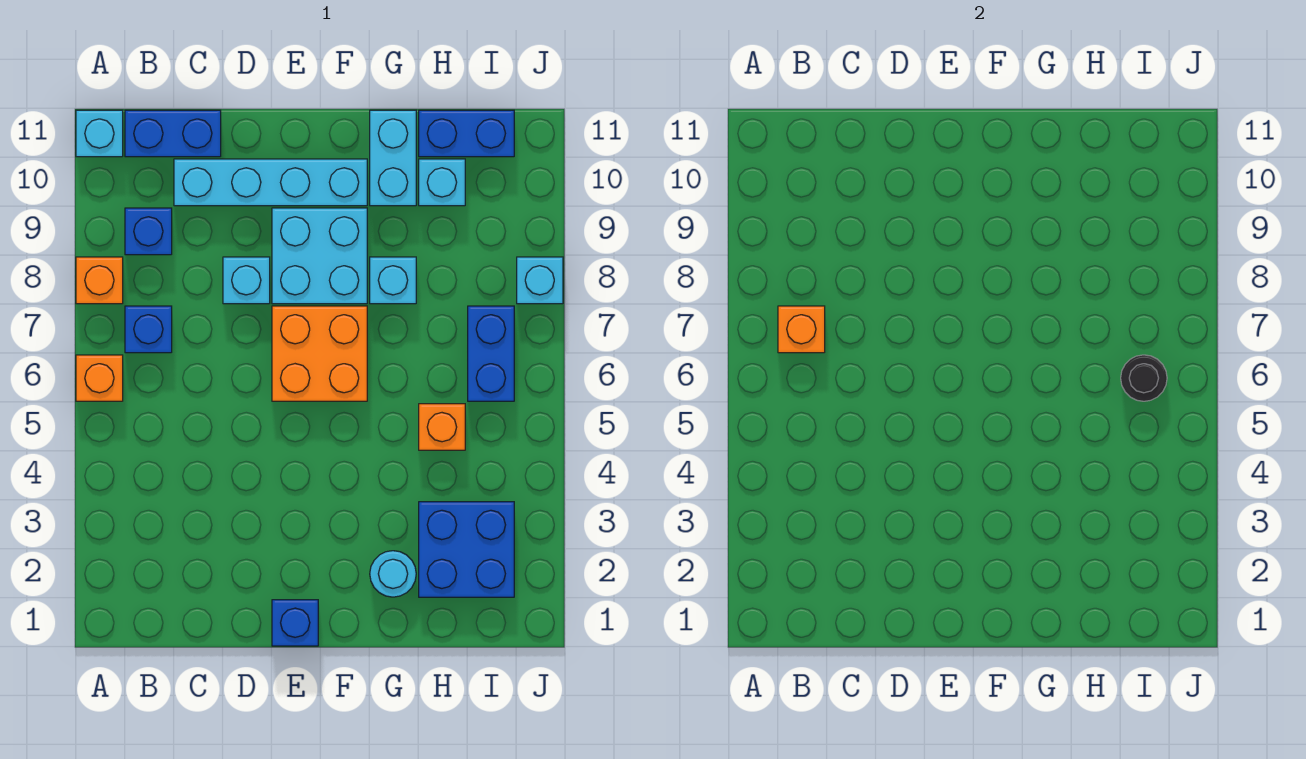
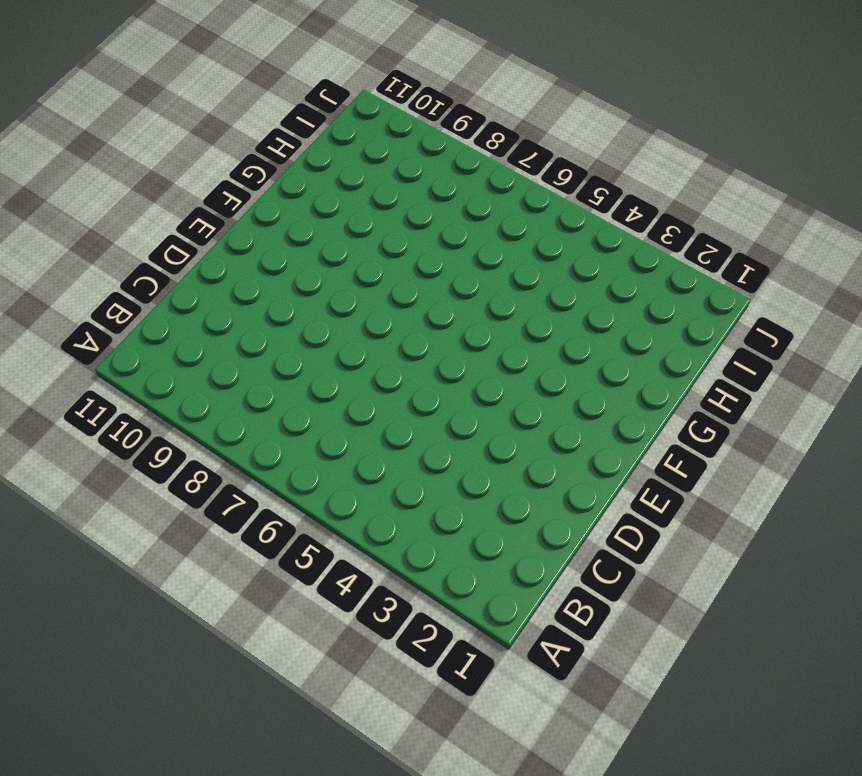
none -> orange 1x1 brick [76,355,123,401]
none -> orange 1x1 brick [76,257,123,304]
none -> cyan 1x1 brick [76,110,123,157]

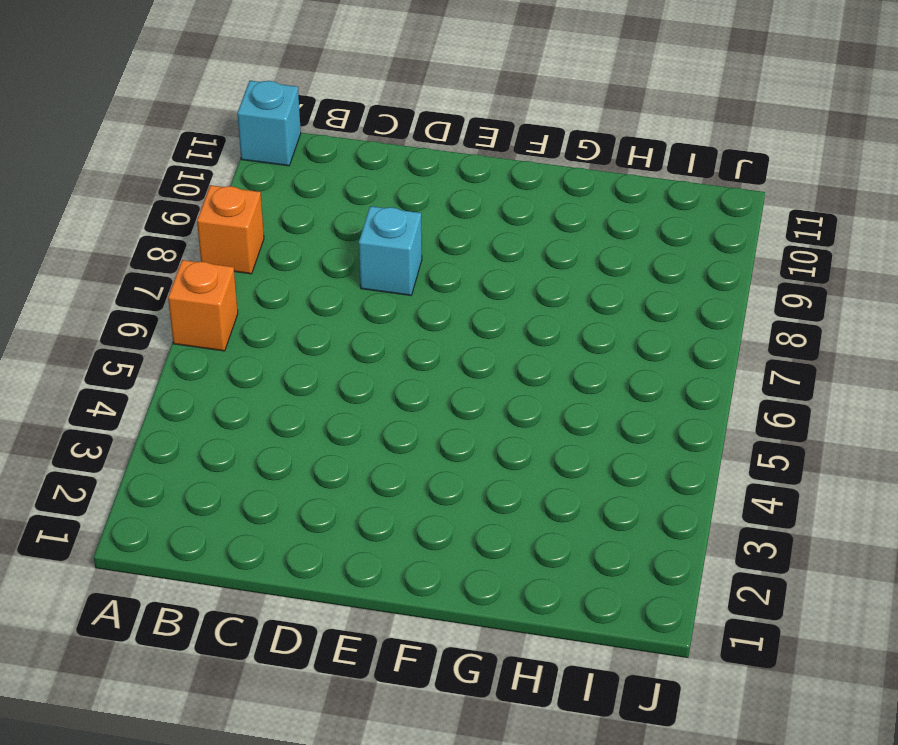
none -> blue 1x1 brick [125,306,172,353]
none -> blue 1x1 brick [125,208,172,255]
none -> blue 1x2 brick [125,110,221,157]

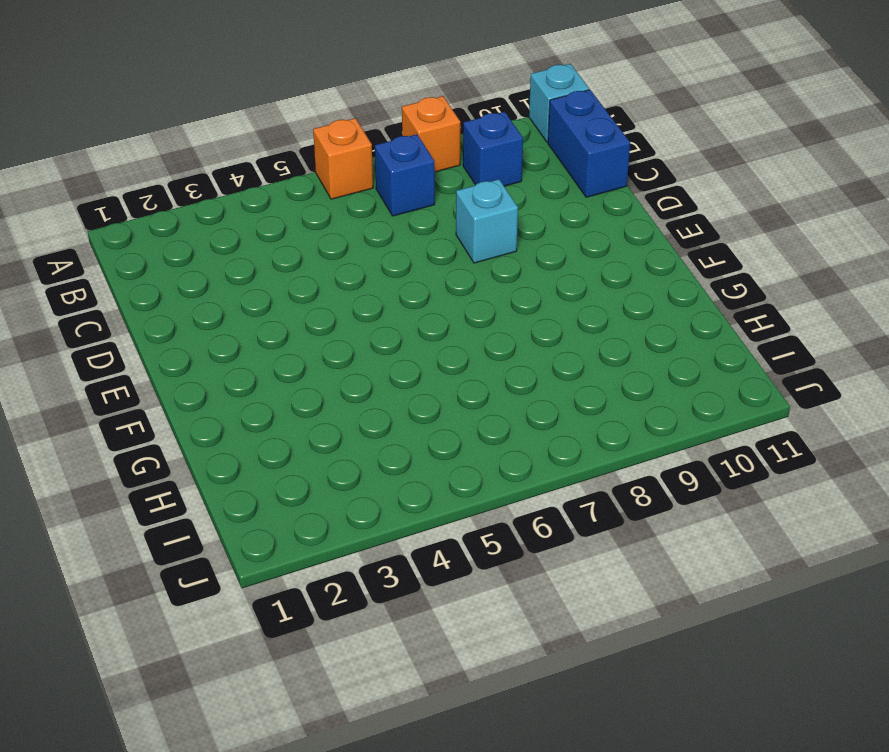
none -> cyan 1x4 brick [174,159,367,206]
none -> blue 1x1 brick [272,600,318,646]
none -> orange 2x2 brick [272,306,367,401]

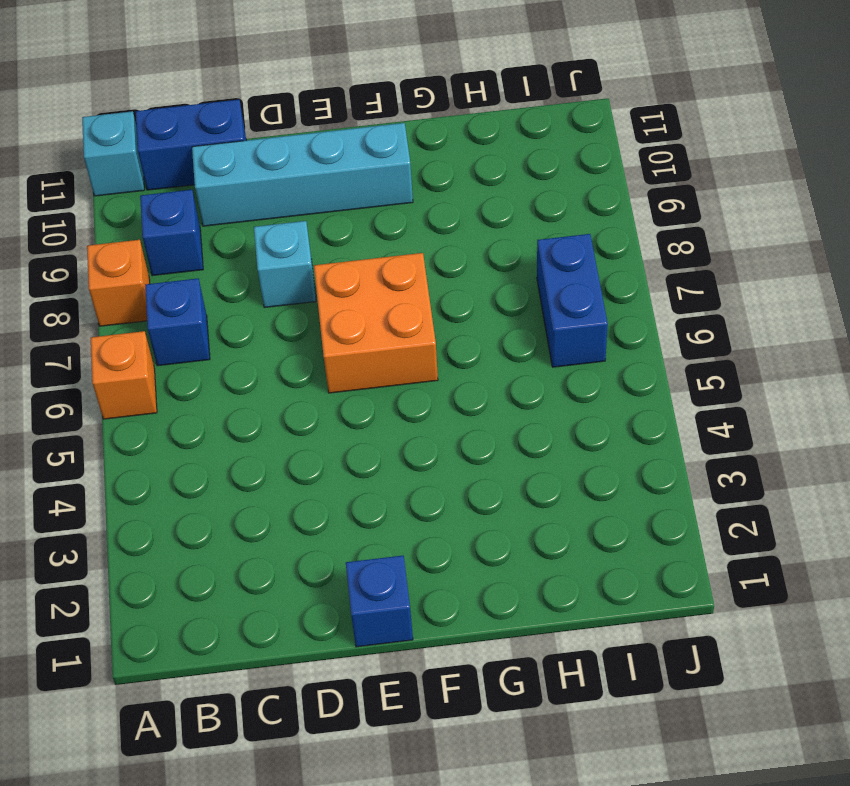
none -> cyan 2x2 brick [272,208,367,304]
none -> cyan 1x1 round brick [370,551,416,597]
none -> cyan 1x1 brick [370,257,416,304]

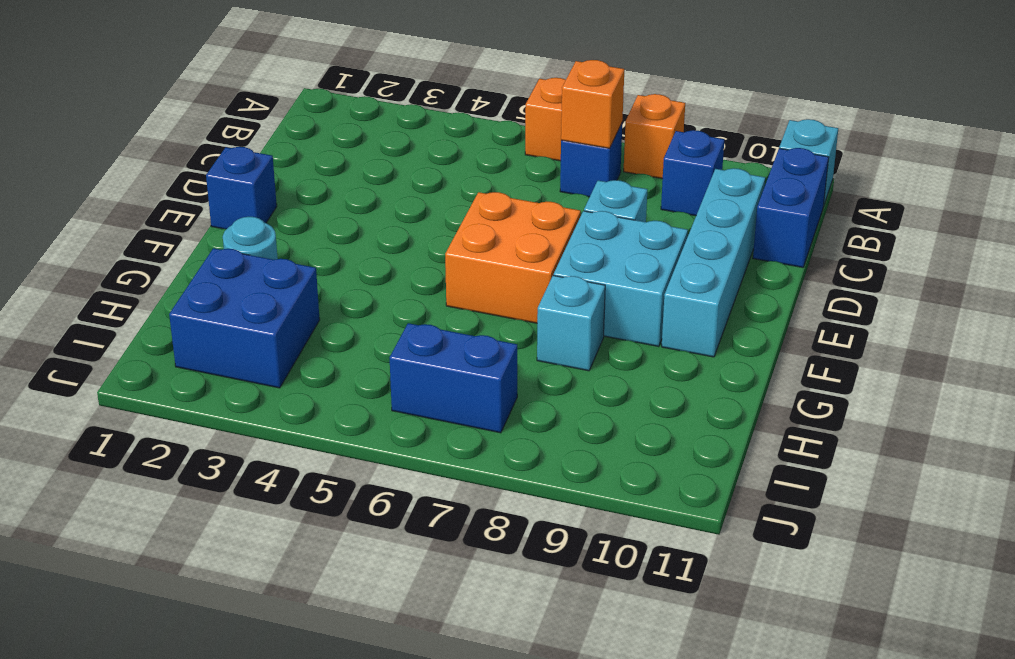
none -> cyan 1x2 brick [370,110,416,206]
none -> orange 1x1 brick [419,404,465,450]
none -> cyan 1x1 brick [419,159,465,206]

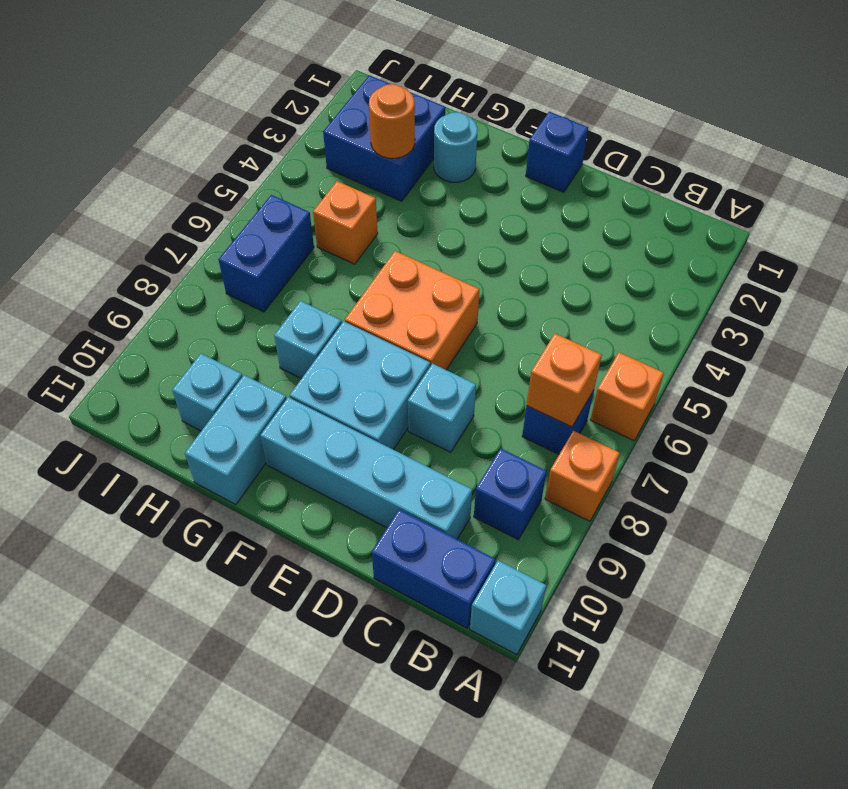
orange 1x1 round brick [369,84,415,158] -> none
none -> blue 1x2 brick [419,110,514,157]
none -> cyan 1x1 brick [517,257,563,304]
none -> black 1x1 round brick [1121,355,1167,401]

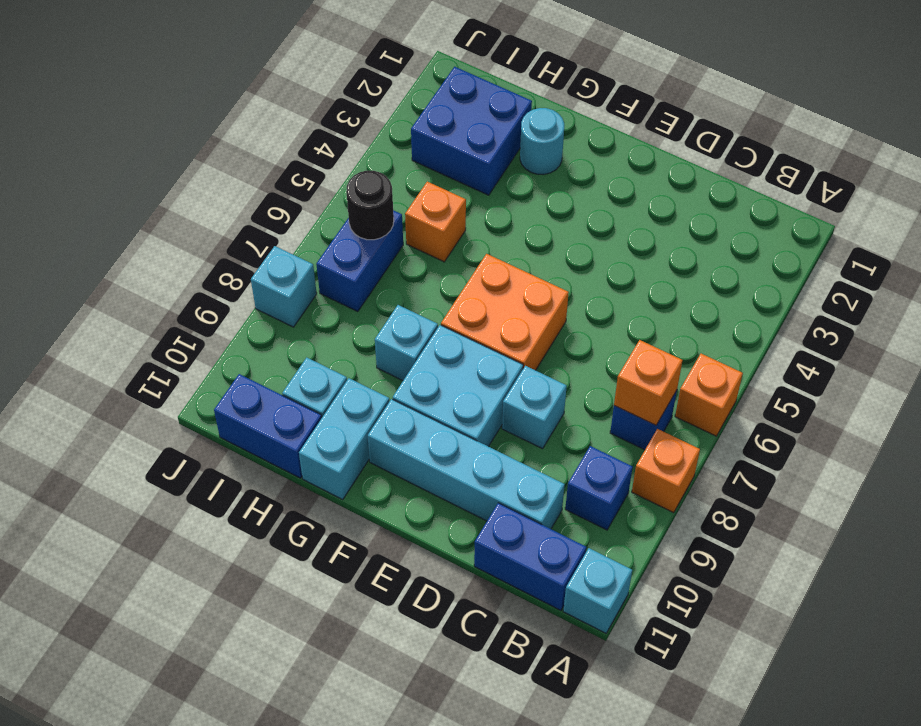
none -> blue 1x1 brick [272,600,318,646]

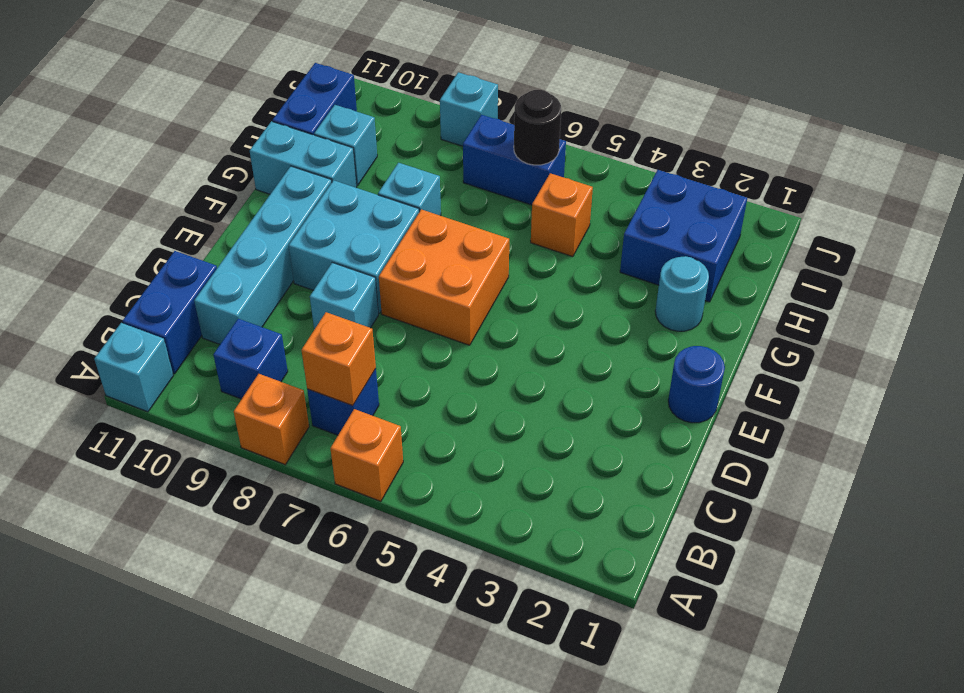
blue 1x1 round brick [668,346,725,423] -> blue 1x1 brick [272,600,318,646]

